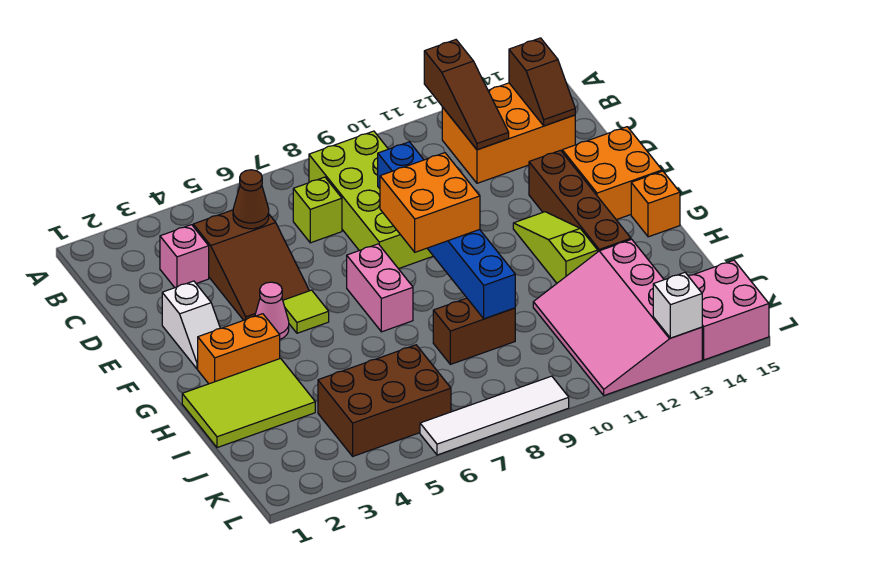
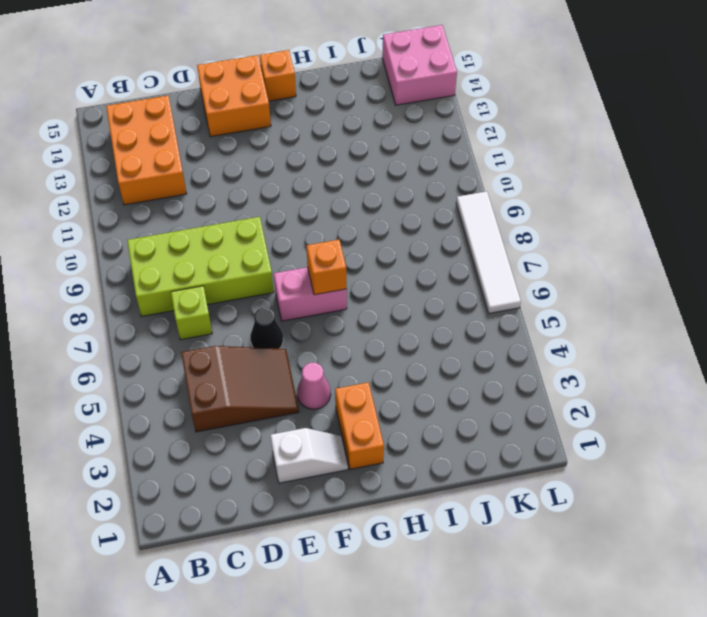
black 1x1 cone [250,308,283,349] -> none
orange 1x1 brick [307,240,347,295] -> none
none -> pink 1x1 brick [160,225,209,288]
none -> brown 1x4 brick [529,150,631,252]
none -> lime 1x1 tile [283,290,329,333]

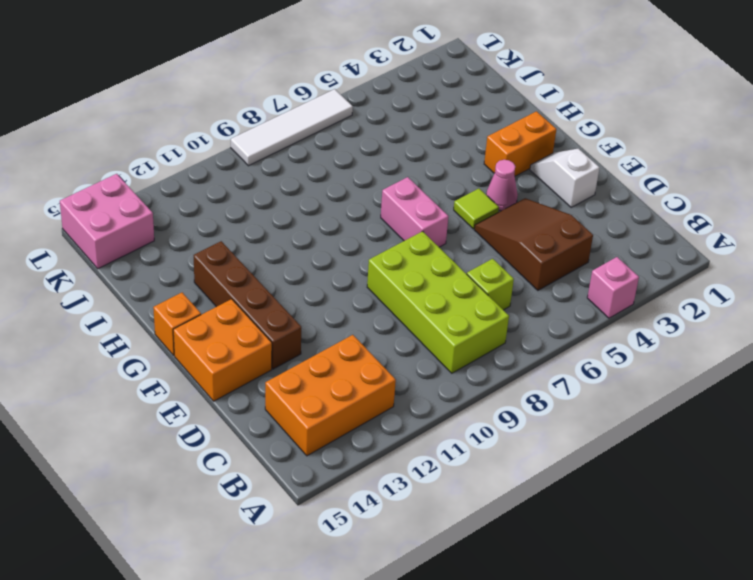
pink 1x1 brick [587,257,639,318] -> pink 1x1 brick moved to [160,225,209,288]
none -> lime 1x3 slope [513,212,598,283]
none -> lime 2x3 tile [182,359,315,448]
none -> brown 1x2 brick [433,298,515,364]

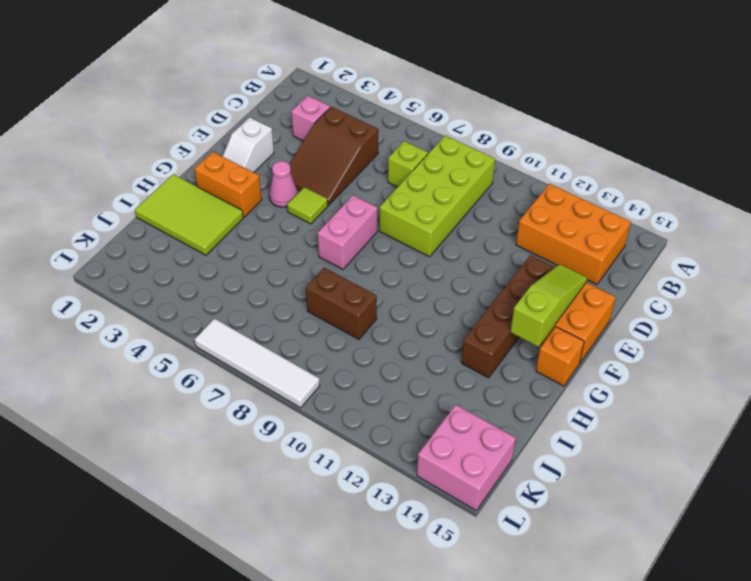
lime 1x3 slope [510,264,587,347] -> lime 1x3 slope moved to [513,212,598,283]
none -> pink 3x4 slope [533,239,702,395]
none -> brown 2x3 brick [318,345,451,456]
none -> brown 1x3 slope [424,40,509,150]

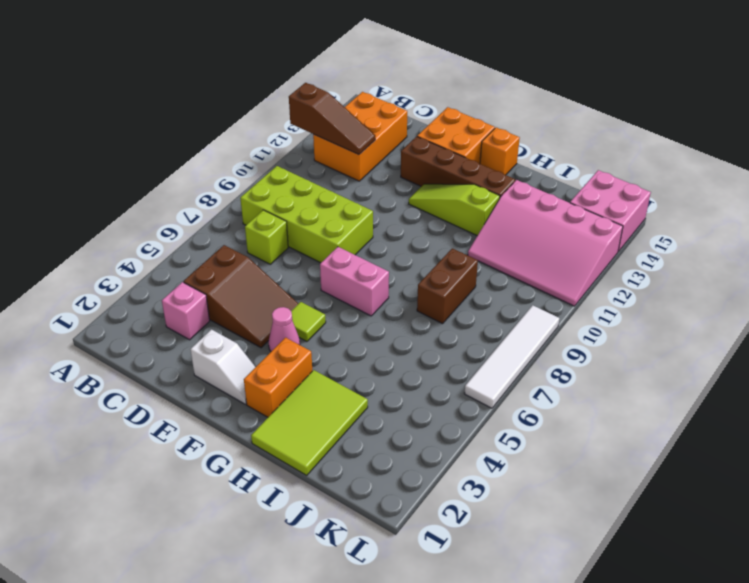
none -> brown 2x3 brick [318,345,451,456]
none -> brown 1x2 slope [509,38,575,126]
none -> brown 1x1 cone [233,170,269,229]

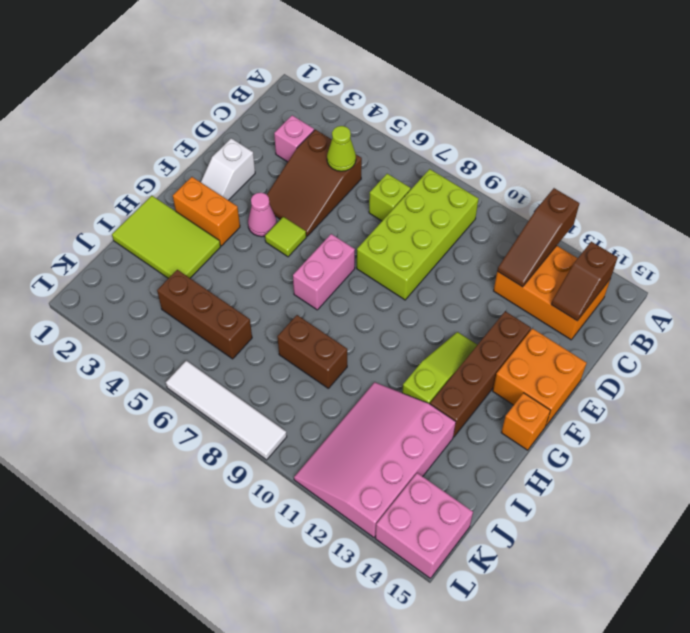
lime 1x1 cone [327,126,356,171] -> brown 1x1 cone [233,170,269,229]
brown 1x3 brick [157,270,252,359] -> brown 2x3 brick [318,345,451,456]
none -> blue 1x6 brick [378,142,515,319]
none -> white 1x1 brick [653,273,702,338]
none -> orange 2x2 brick [380,153,480,252]

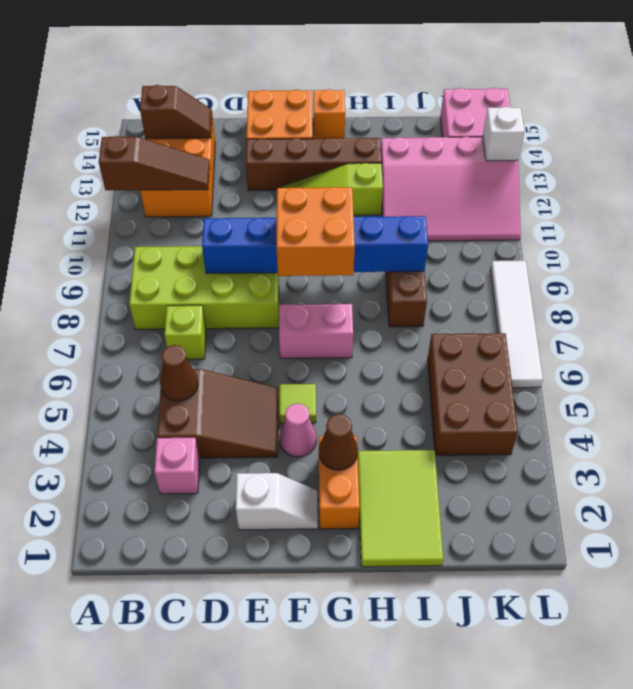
brown 1x1 cone [319,414,358,470] -> none

